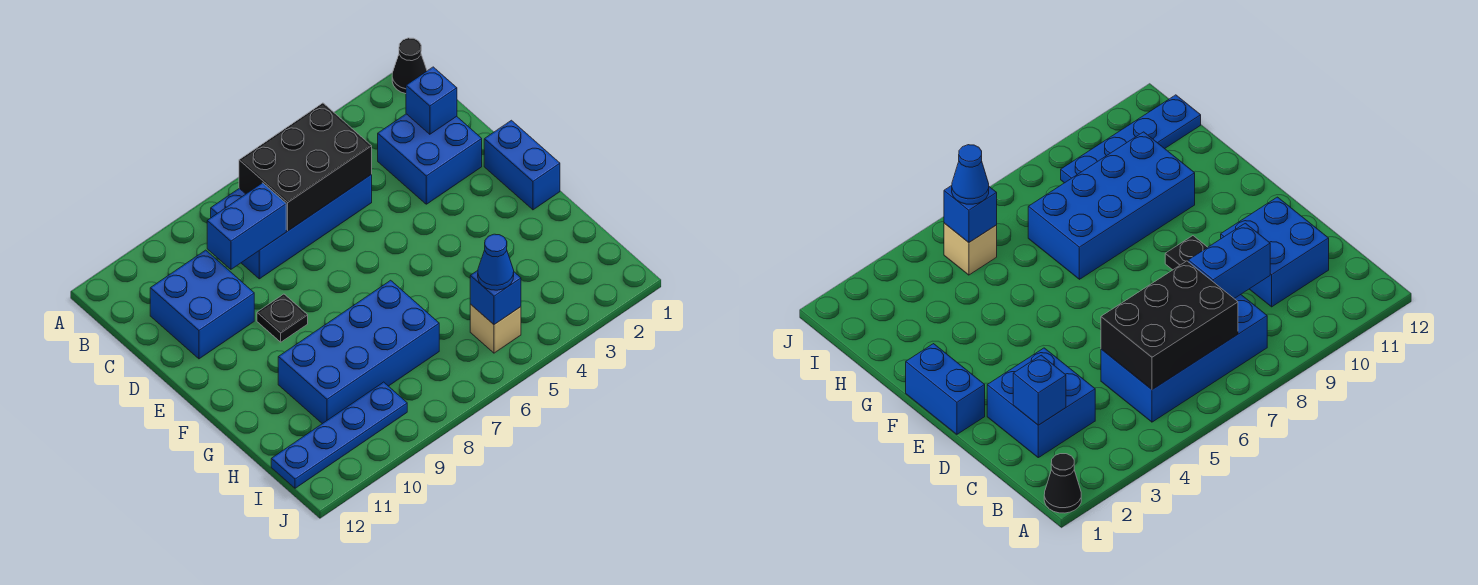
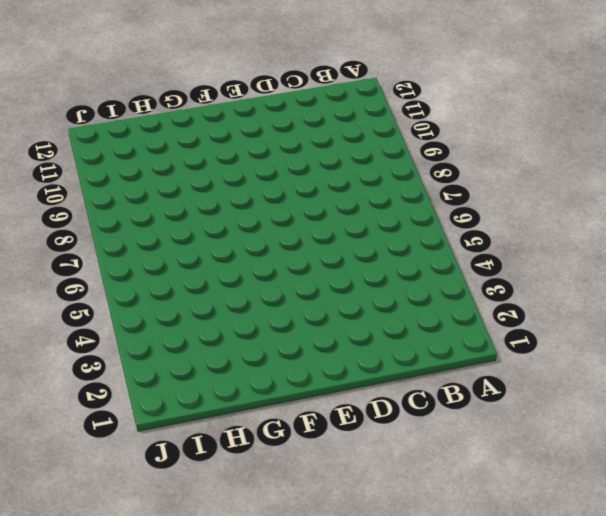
none -> black 1x1 cone [392,38,427,94]
none -> blue 2x4 brick [211,175,372,279]
none -> blue 2x2 brick [378,114,482,204]

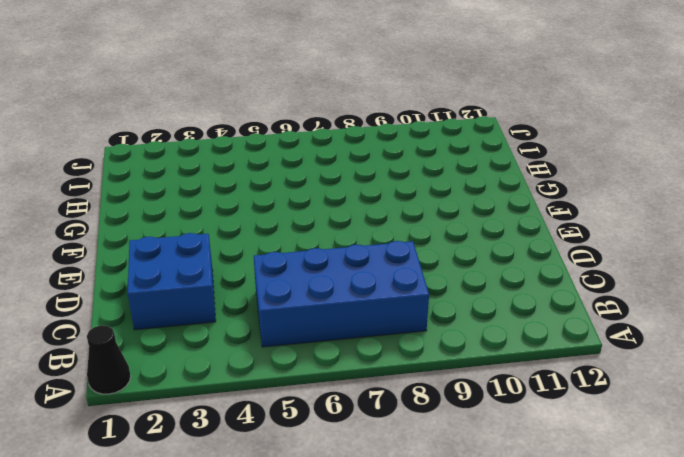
none -> blue 2x2 brick [150,250,254,359]
none -> blue 1x2 brick [484,120,560,210]
none -> black 1x1 plate [257,294,308,342]

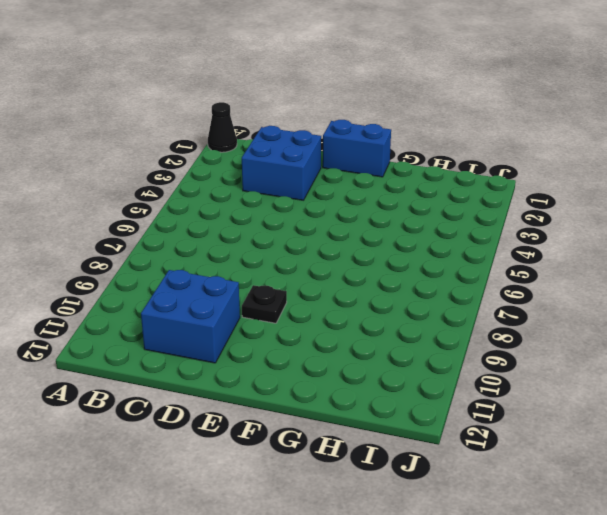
none -> blue 2x4 brick [211,175,372,279]
none -> blue 2x4 brick [278,280,439,424]
none -> tan 1x1 brick [470,304,521,353]

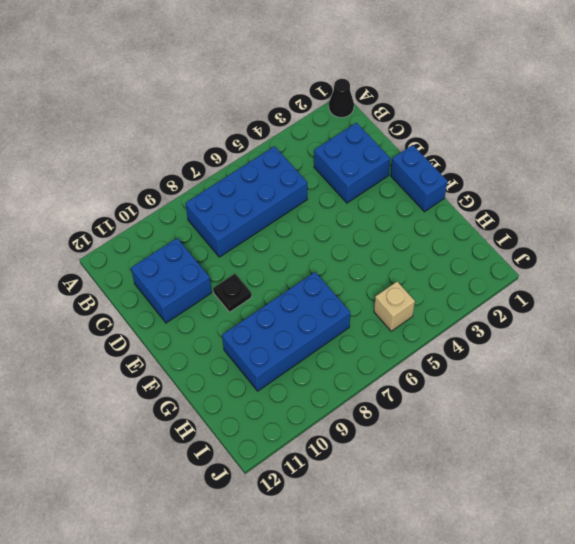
none -> blue 1x4 plate [271,382,407,488]
none -> black 2x3 brick [239,103,372,231]
none -> blue 1x1 brick [406,67,457,134]

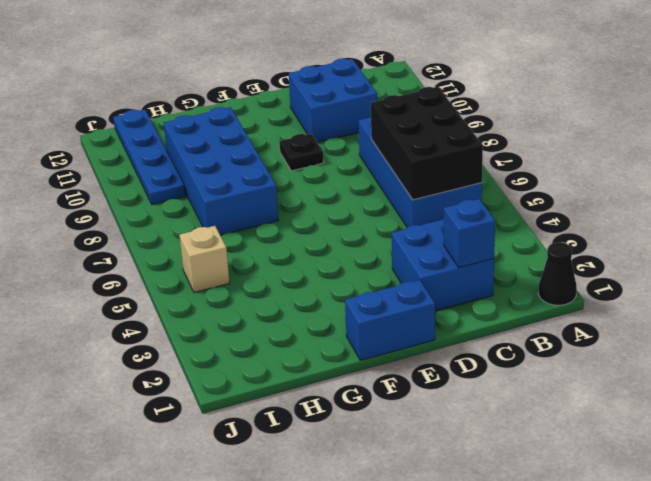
none -> blue 1x2 brick [207,183,286,269]
none -> blue 1x1 brick [470,271,521,325]
none -> blue 1x1 cone [478,234,514,290]

